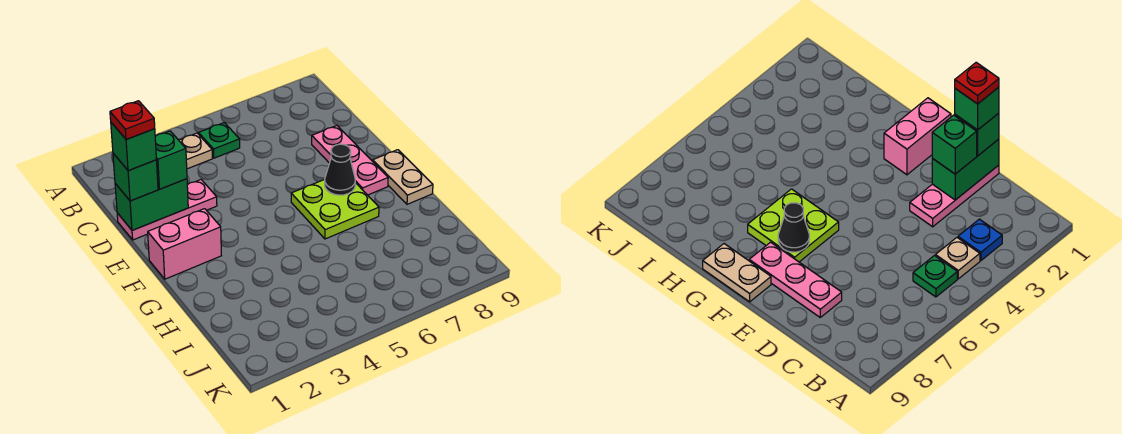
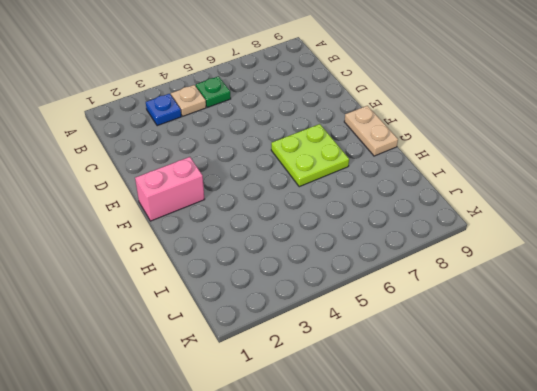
none -> pink 1x3 plate [117,180,217,240]
none -> pink 1x3 plate [312,126,388,195]
none -> green 1x2 brick [115,179,188,230]

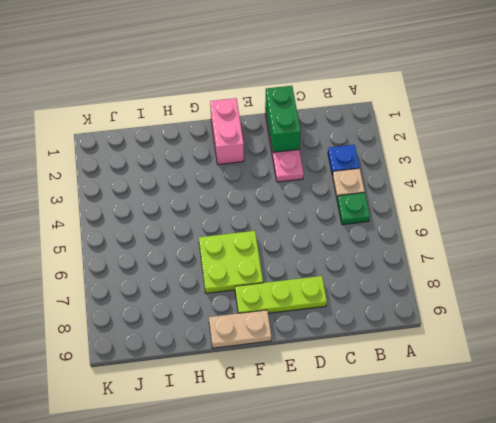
lime 1x3 plate [235,276,327,313] -> pink 1x3 plate [312,126,388,195]
none -> black 1x1 cone [325,144,355,195]
none -> green 1x1 brick [113,153,158,201]
none -> green 1x1 brick [155,131,187,189]

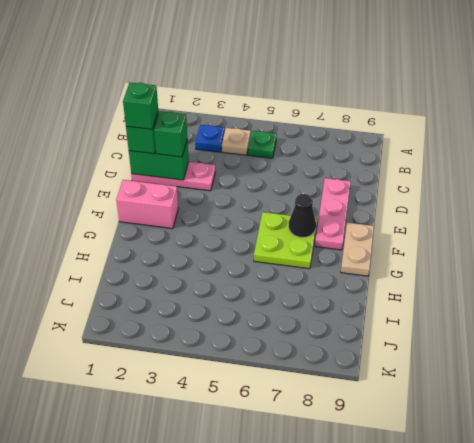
none -> red 1x1 plate [110,101,155,139]

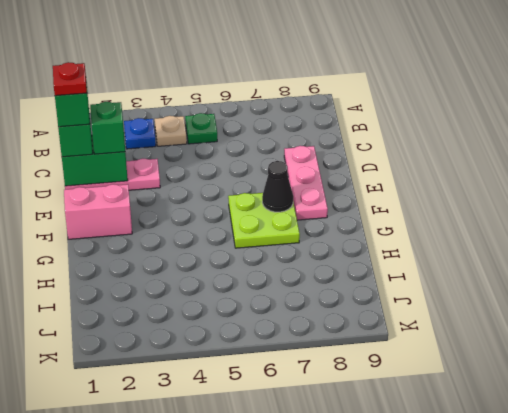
none -> tan 1x2 plate [373,150,433,204]

